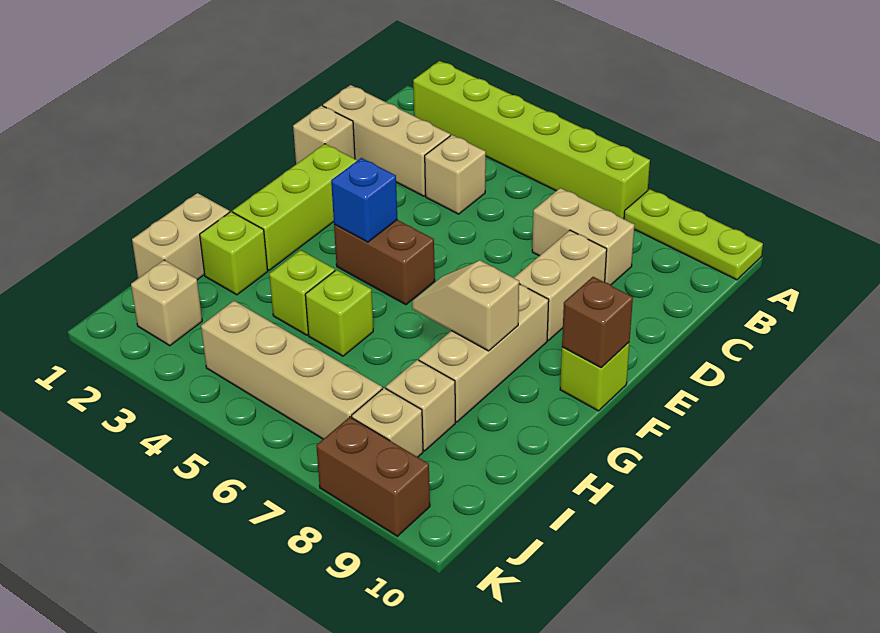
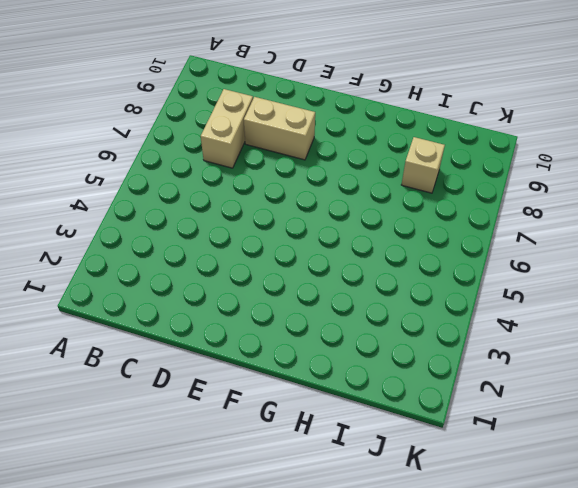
none -> lime 1x6 brick [413,61,650,219]
none -> lime 1x3 plate [624,189,763,280]
none -> tan 1x3 brick [323,85,450,196]

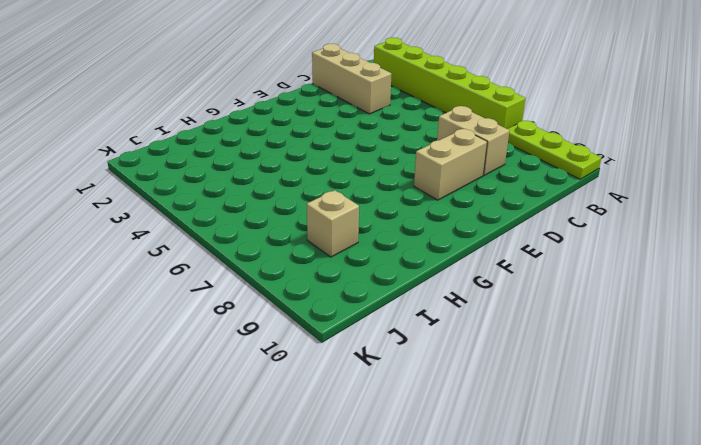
none -> tan 1x1 brick [425,135,486,214]
none -> tan 1x1 brick [293,106,355,164]
none -> lime 1x3 brick [233,144,357,270]

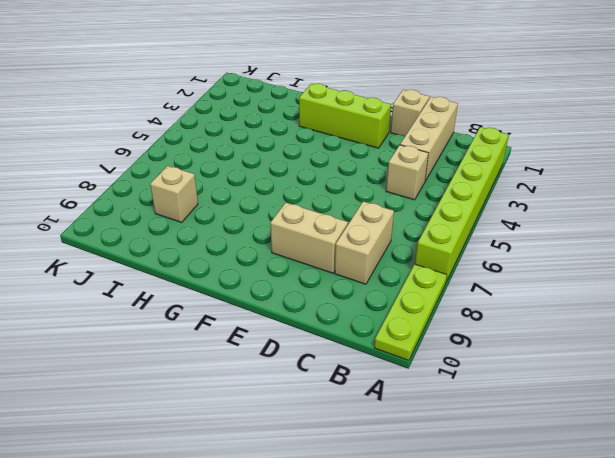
none -> brown 1x2 brick [334,220,435,305]
none -> tan 1x3 brick [419,284,549,422]
none -> lime 1x1 brick [560,342,630,411]

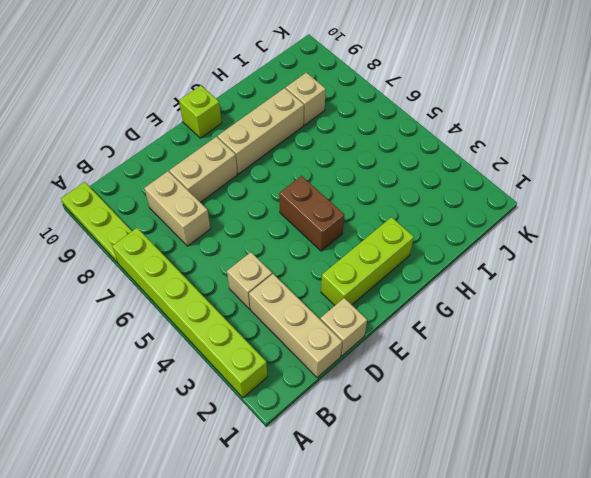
none -> tan 1x2 brick [132,193,230,280]
none -> lime 1x1 brick [200,212,268,295]
none -> lime 1x1 brick [269,250,335,335]

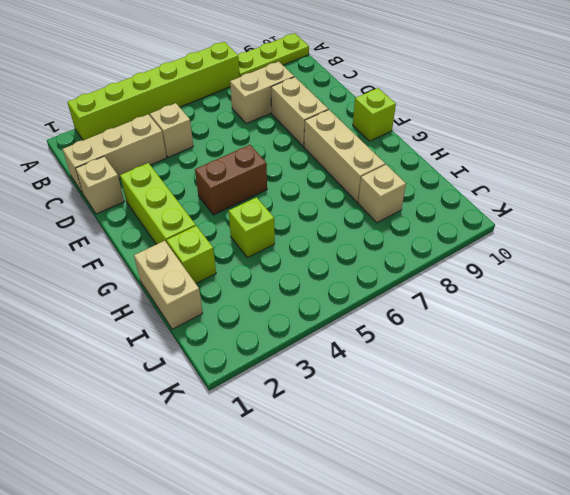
none -> lime 1x1 brick [305,270,373,356]
none -> tan 1x1 brick [131,260,202,346]
none -> tan 1x4 brick [201,301,382,439]

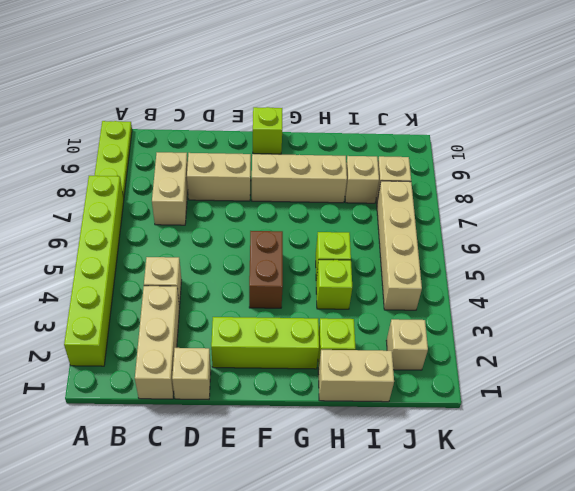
none -> brown 1x2 brick [316,417,430,536]
none -> blue 1x1 brick [331,158,397,242]
none -> brown 1x1 brick [562,277,633,368]

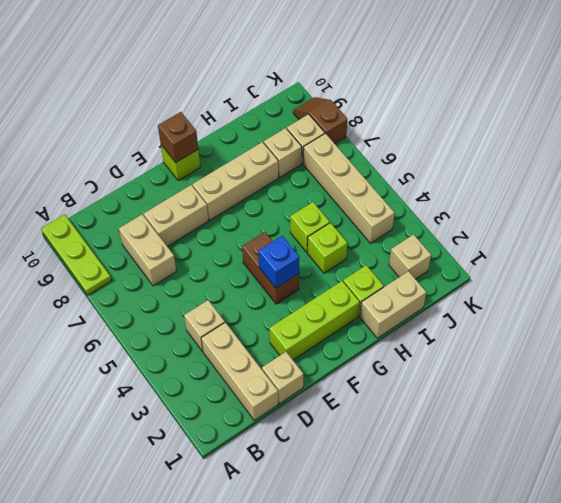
brown 1x2 slope [293,97,347,144] -> brown 1x2 brick [316,417,430,536]
none -> lime 1x6 brick [413,61,650,219]
none -> tan 1x2 slope [412,260,519,351]

